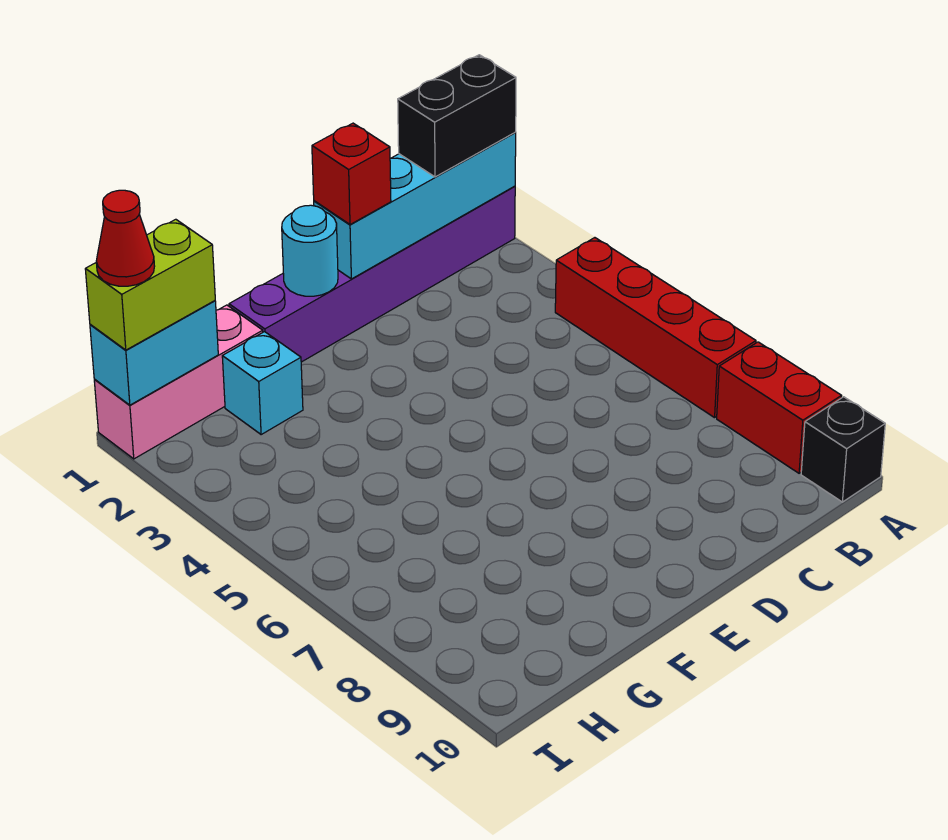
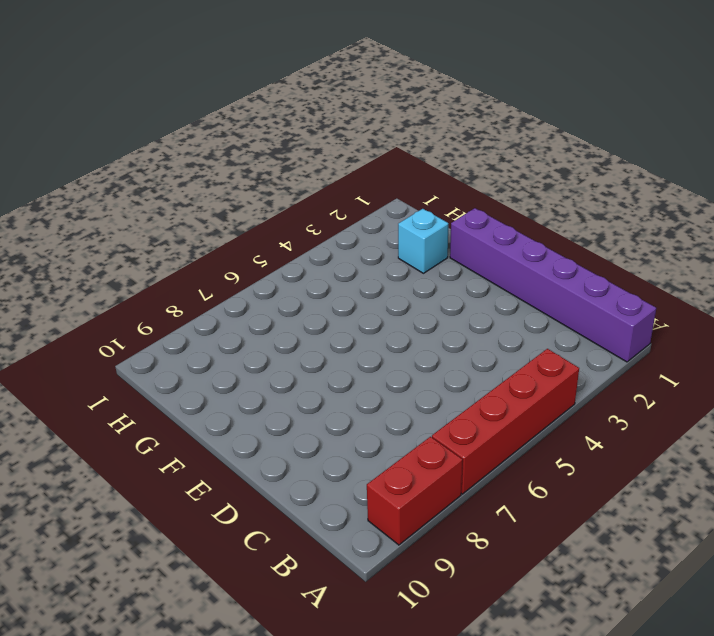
none -> black 1x1 brick [801,397,885,502]
none -> pink 1x3 brick [94,305,263,459]
none -> cyan 1x4 brick [314,133,516,279]

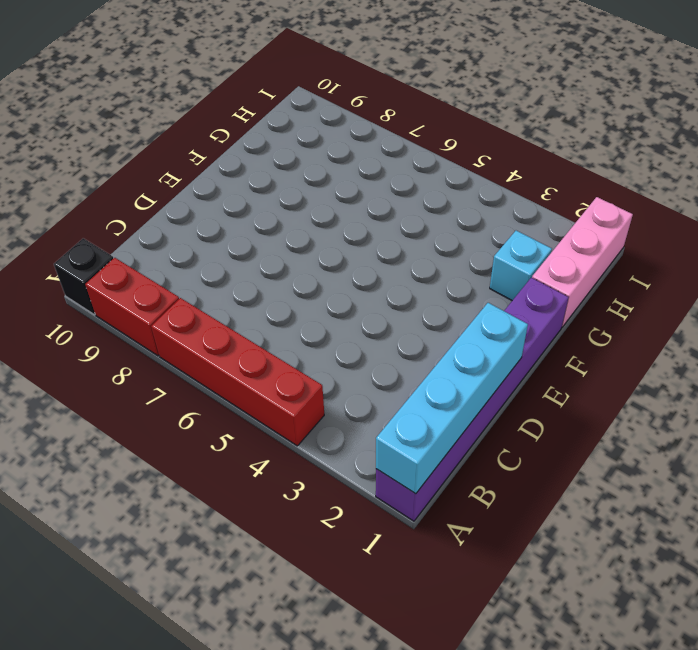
none -> cyan 1x1 round brick [282,205,338,296]
none -> cyan 1x2 brick [90,301,218,405]
none -> black 1x2 brick [398,55,516,177]

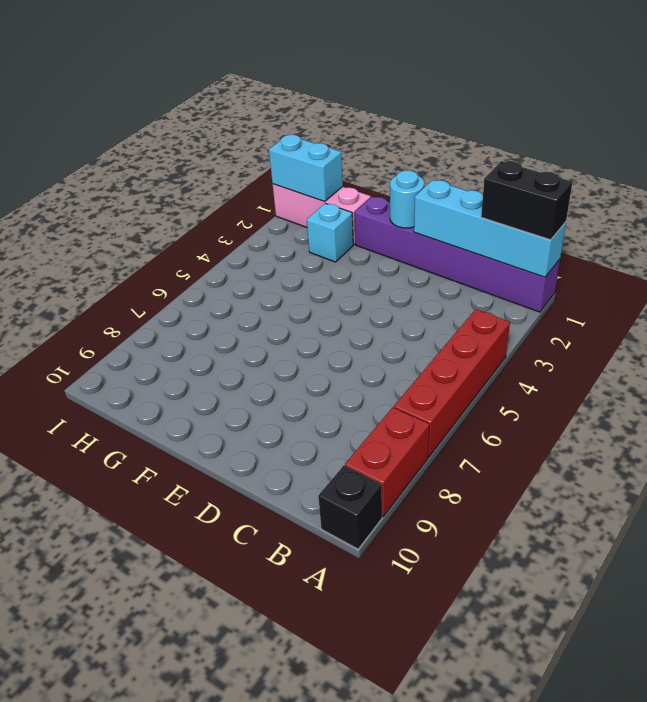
none -> red 1x1 brick [312,123,391,225]
none -> lime 1x2 brick [85,219,215,350]
none -> red 1x1 cone [96,190,155,286]

